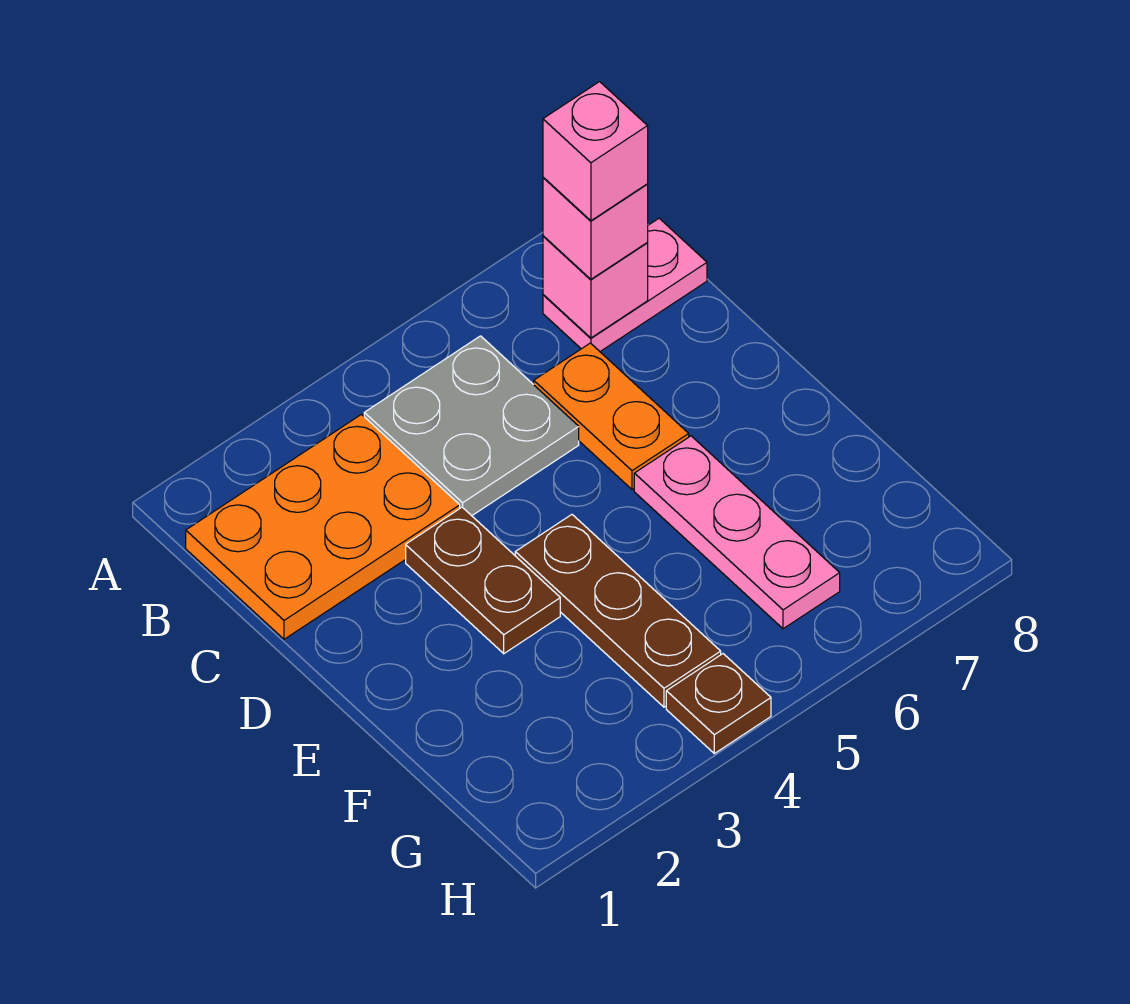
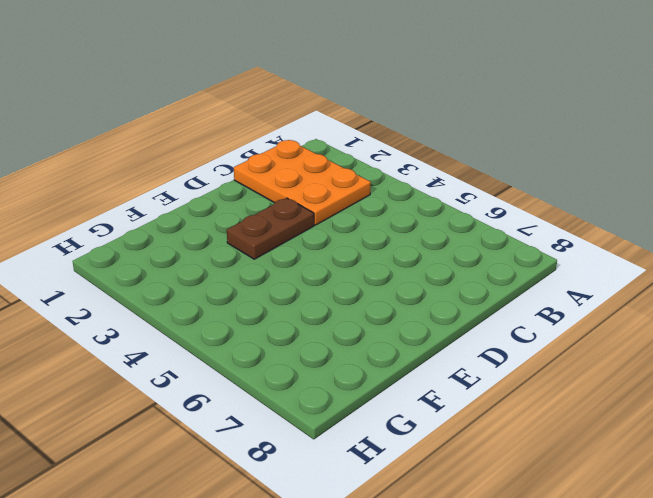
none -> grey 2x2 plate [364,336,579,516]
none -> pink 1x2 plate [543,218,707,351]

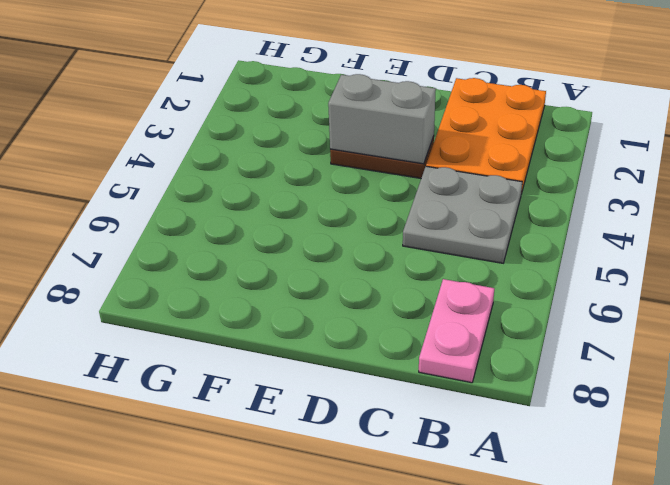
grey 1x2 brick [328,74,436,164] -> none
none -> orange 1x2 plate [534,343,689,490]
none -> brown 1x3 plate [515,515,721,707]

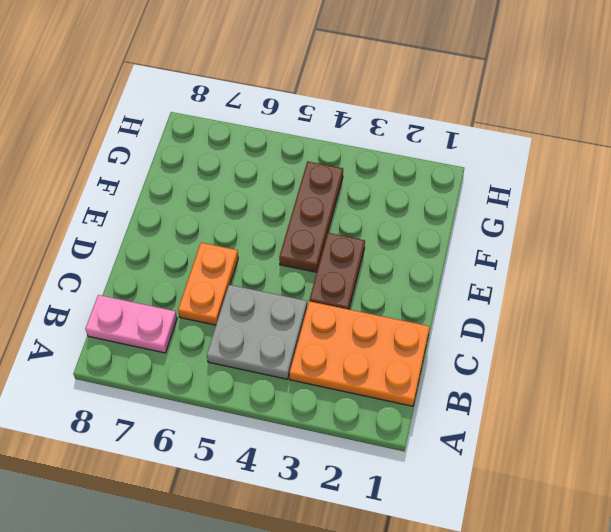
none -> pink 1x3 plate [634,436,840,629]
none -> brown 1x1 plate [666,654,771,754]

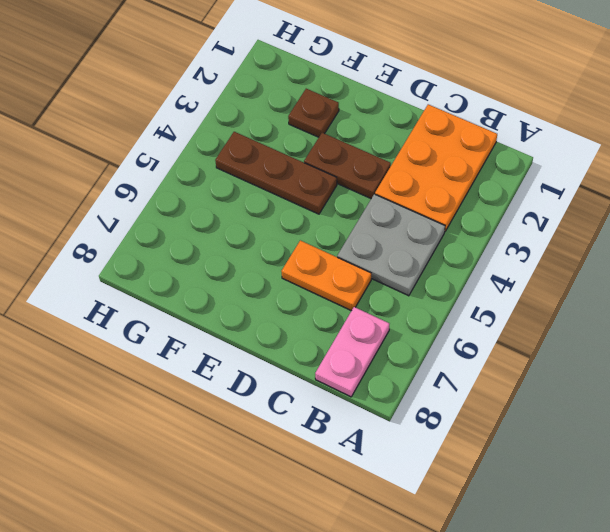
brown 1x1 plate [288,89,339,137] -> brown 1x1 plate moved to [666,654,771,754]
none -> pink 1x3 plate [634,436,840,629]
none -> pink 1x1 brick [543,236,648,338]

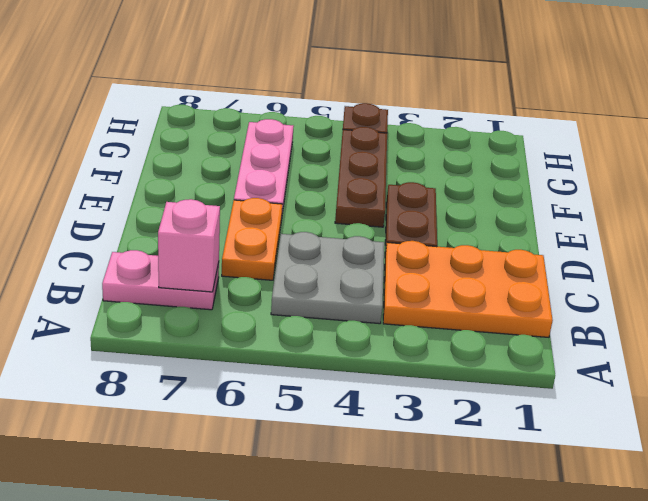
none -> pink 1x1 brick [543,177,648,279]
none -> pink 1x1 brick [543,82,648,221]

